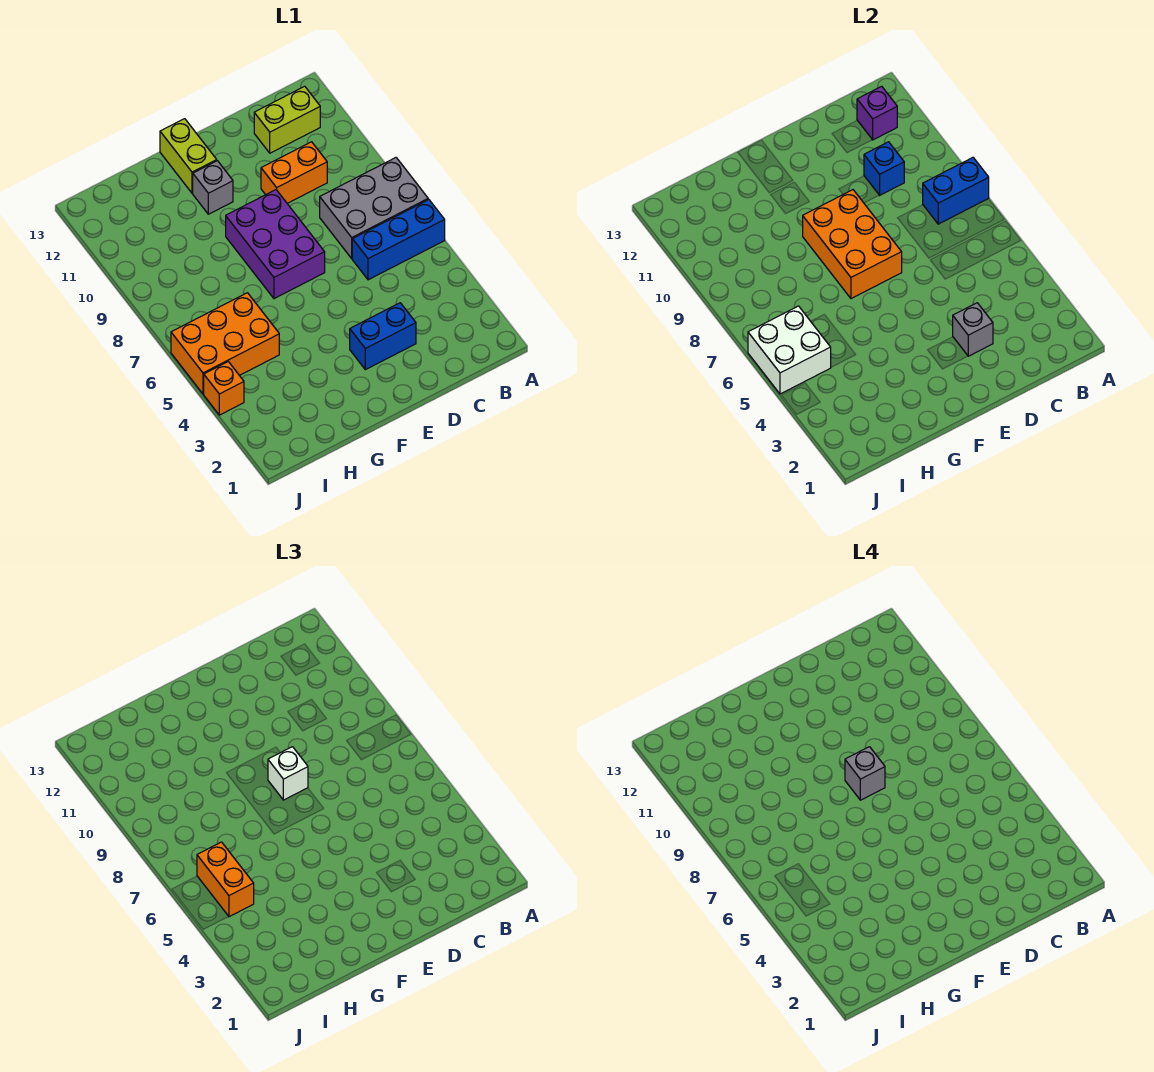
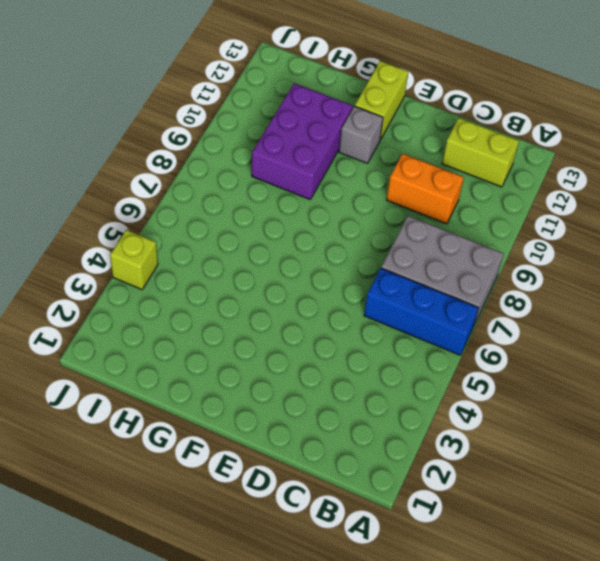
purple 2x3 brick [252,83,353,199] -> purple 2x3 brick moved to [226,190,325,299]
lime 1x1 brick [110,230,158,290] -> orange 1x1 brick [204,362,244,415]
none -> blue 1x2 brick [350,303,416,370]
none -> orange 2x3 brick [171,293,279,394]
none -> blue 1x2 brick [923,158,989,224]

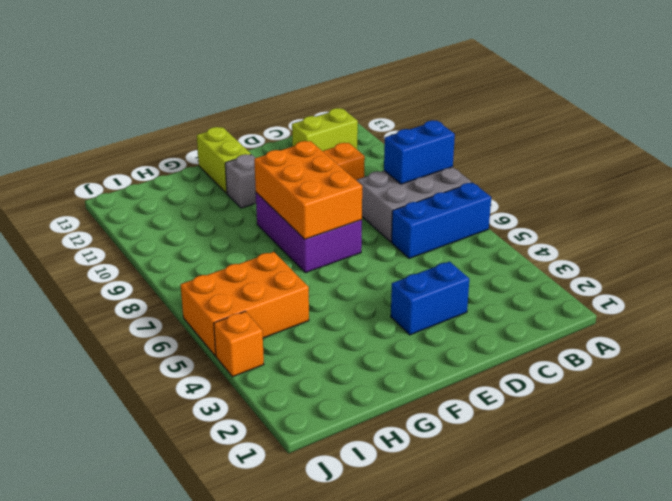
none -> purple 1x1 brick [857,86,897,140]
none -> blue 1x1 brick [864,142,904,195]
none -> grey 1x1 brick [953,303,993,356]

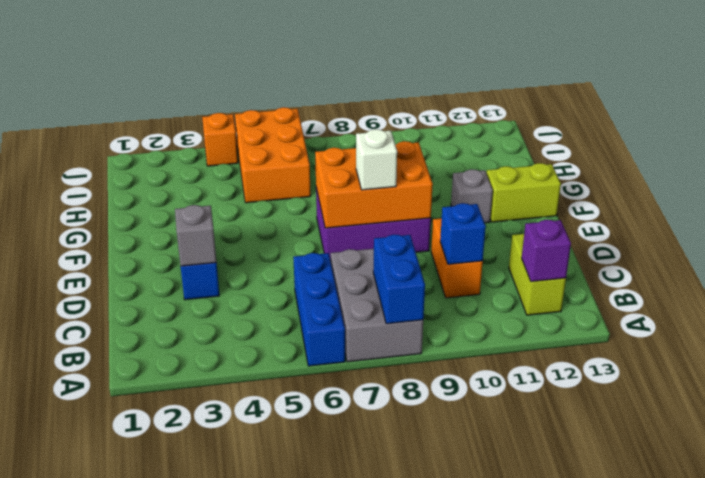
none -> white 2x2 brick [748,306,831,394]
none -> orange 1x2 brick [197,842,254,917]
none -> grey 1x1 brick [845,747,885,800]

